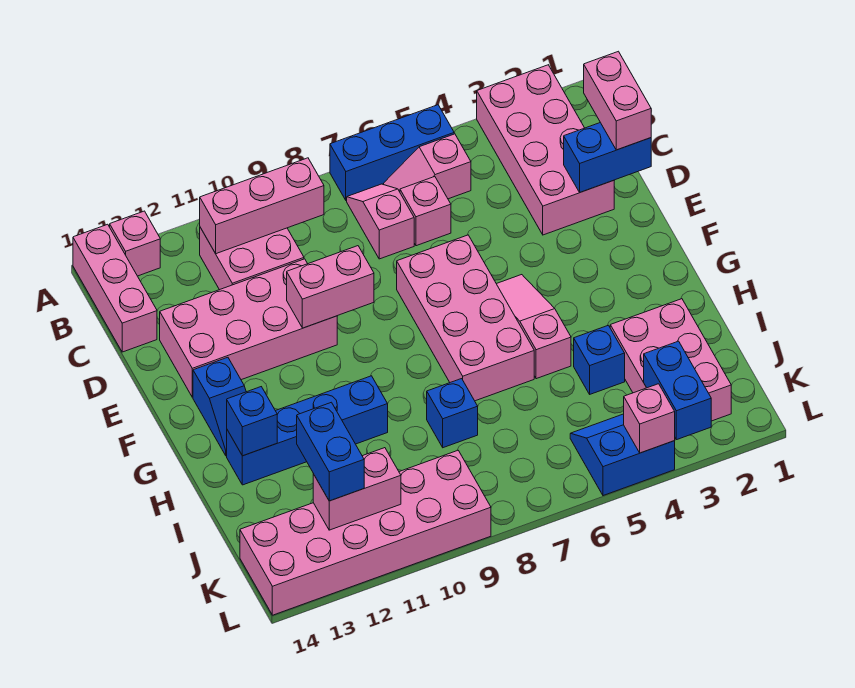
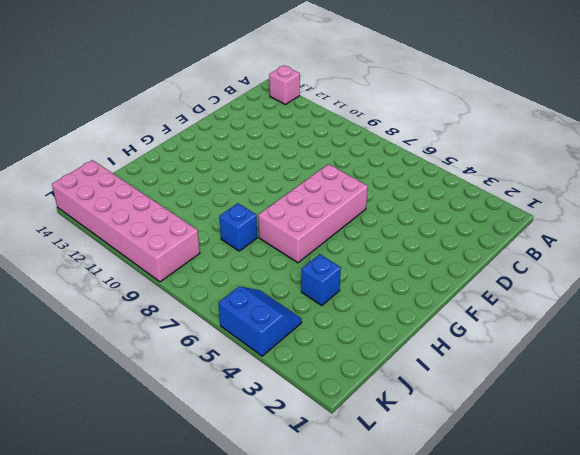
none -> pink 2x4 brick [477,65,614,235]
none -> blue 1x3 brick [330,105,454,200]
none -> pink 1x3 brick [73,224,157,352]

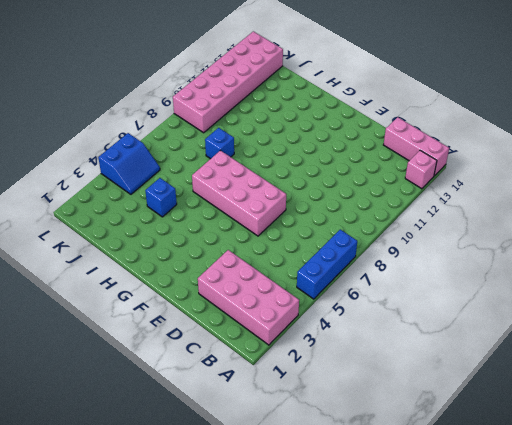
none -> pink 1x2 slope [383,134,471,199]
none -> pink 1x2 slope [347,184,414,259]
none -> pink 2x2 brick [200,228,304,290]

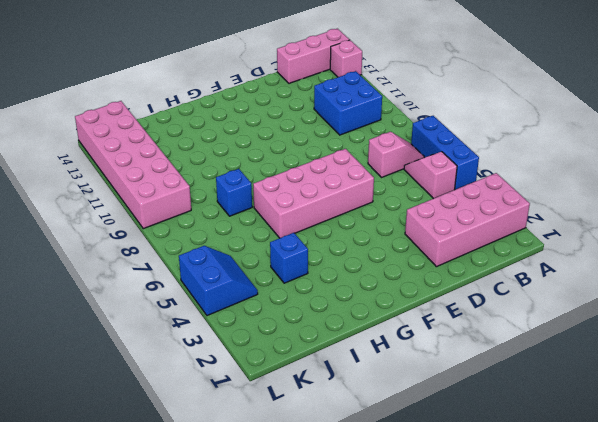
blue 2x2 brick [314,71,382,135] -> pink 2x2 brick [200,228,304,290]
none -> pink 1x1 brick [400,177,451,246]
none -> pink 2x4 brick [160,259,337,397]
none -> pink 1x3 slope [497,275,571,379]

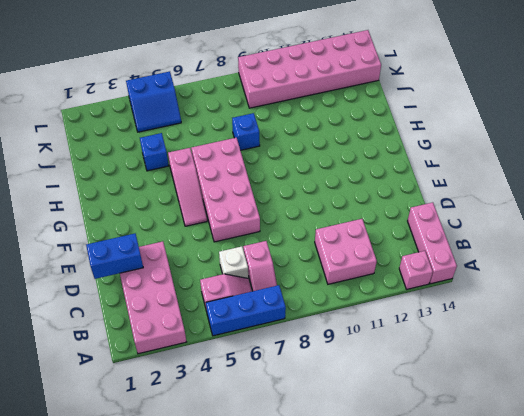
white 1x1 brick [219,246,248,278] -> pink 1x1 brick [400,177,451,246]
none -> pink 2x4 brick [160,259,337,397]
none -> blue 1x2 slope [193,357,246,456]
none -> blue 1x4 brick [227,376,388,485]

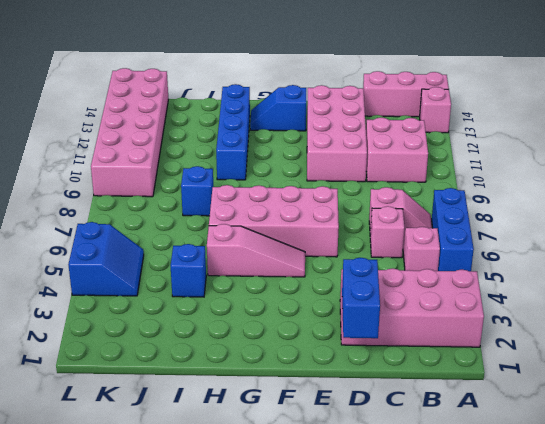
none -> pink 2x3 brick [610,299,731,421]
none -> pink 1x3 brick [200,158,324,254]
none -> pink 1x2 brick [287,246,374,328]

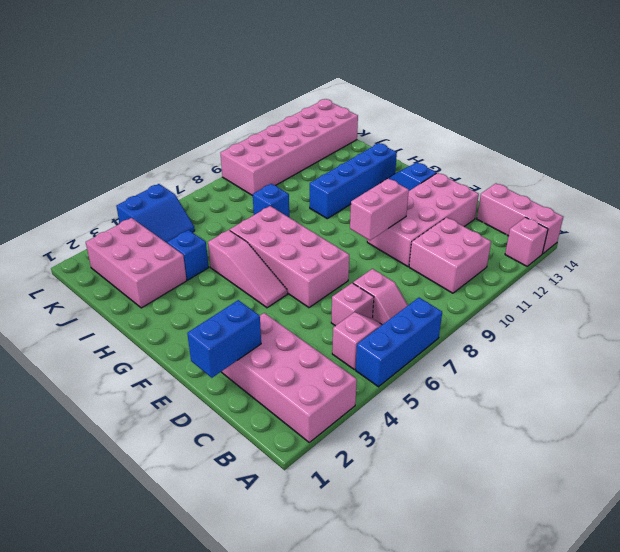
none -> pink 1x3 brick [200,158,324,254]
none -> blue 1x1 brick [227,387,277,456]
none -> blue 1x2 brick [644,341,711,440]

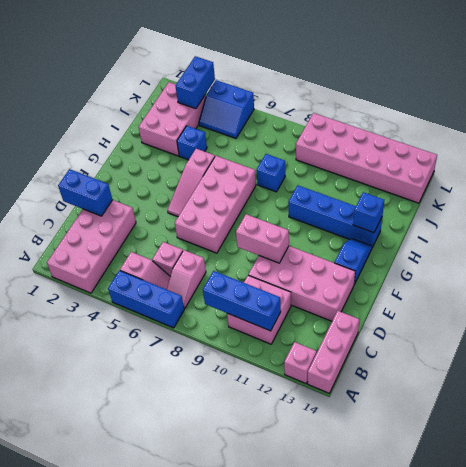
blue 1x3 brick [203,271,281,331] -> pink 1x3 brick [200,158,324,254]
none -> pink 1x2 brick [313,448,401,530]
none -> pink 1x1 brick [624,384,675,453]
none -> pink 1x2 brick [584,51,651,150]

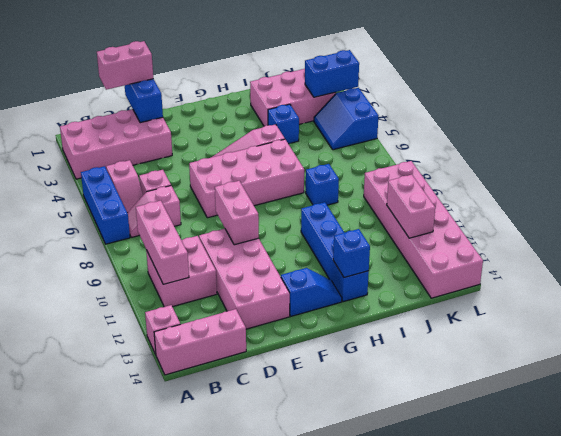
none -> pink 1x1 brick [624,384,675,453]
none -> blue 1x2 brick [297,402,364,501]

